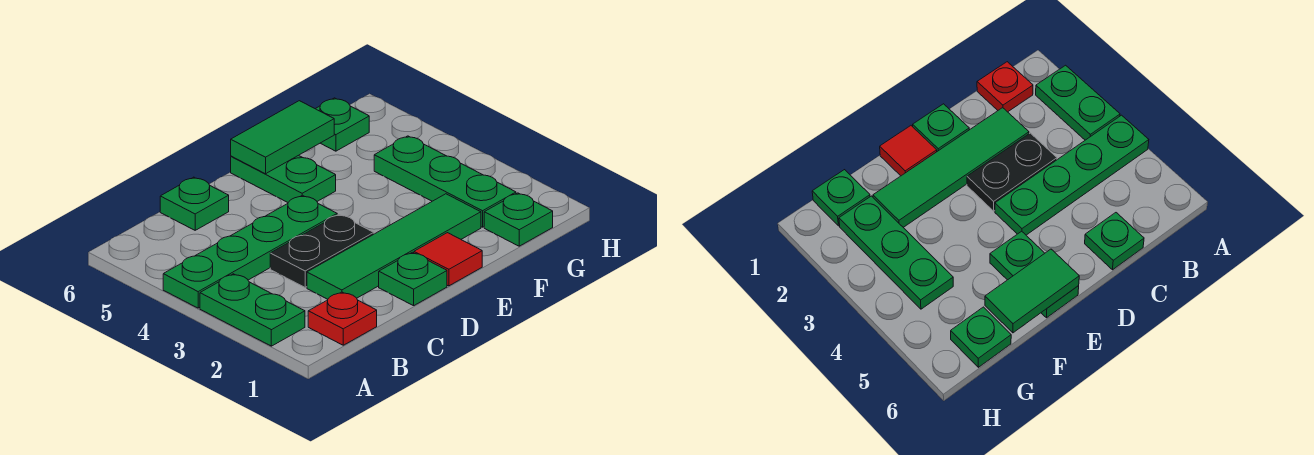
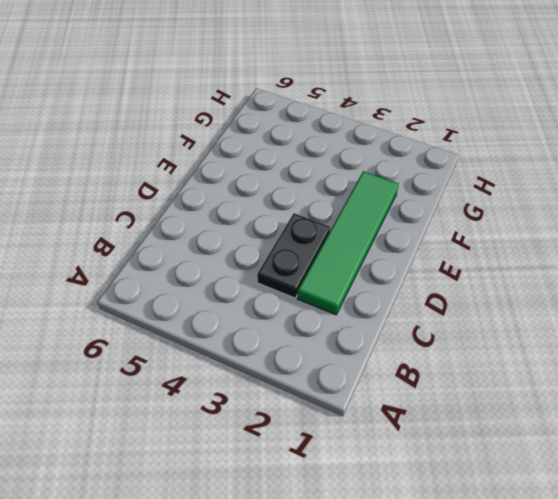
none -> green 1x2 plate [200,274,305,346]
none -> green 1x4 plate [163,195,337,308]
none -> red 1x1 plate [308,292,377,345]

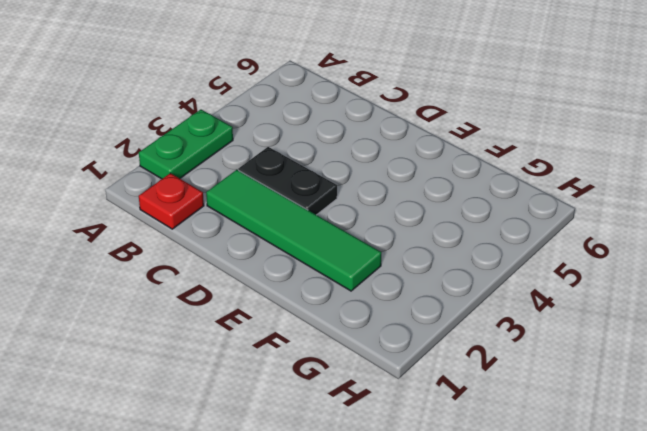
none -> green 1x4 plate [163,195,337,308]
none -> green 1x1 plate [160,177,229,230]
none -> green 1x1 plate [379,252,447,306]

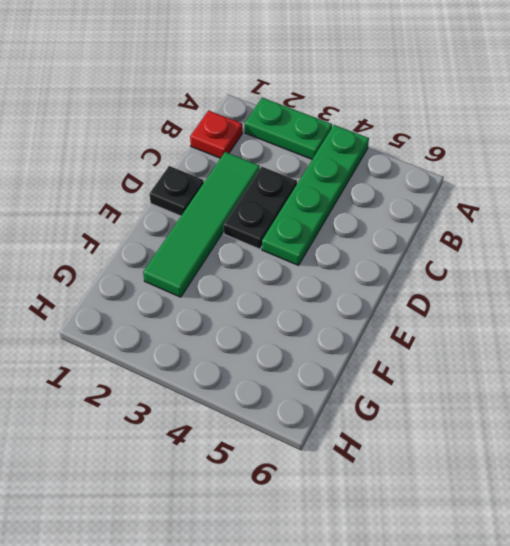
black 1x1 plate [149,166,204,216] -> green 1x1 plate [379,252,447,306]
none -> green 1x1 plate [160,177,229,230]
none -> red 1x1 tile [414,233,482,286]
none -> green 1x2 plate [231,155,336,202]

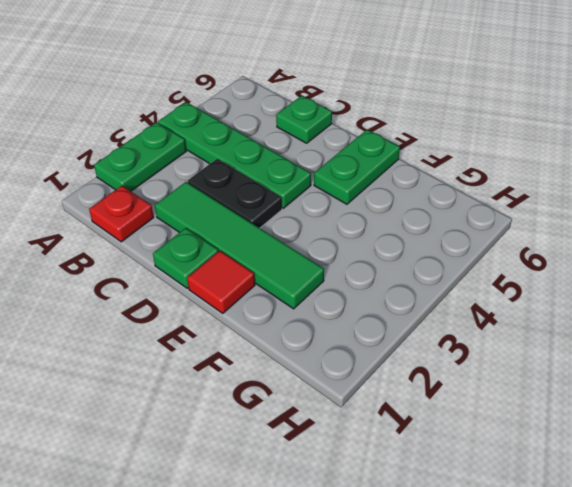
none -> green 1x1 plate [484,193,553,246]
none -> green 1x3 plate [374,136,516,227]
none -> green 1x1 plate [316,98,369,151]

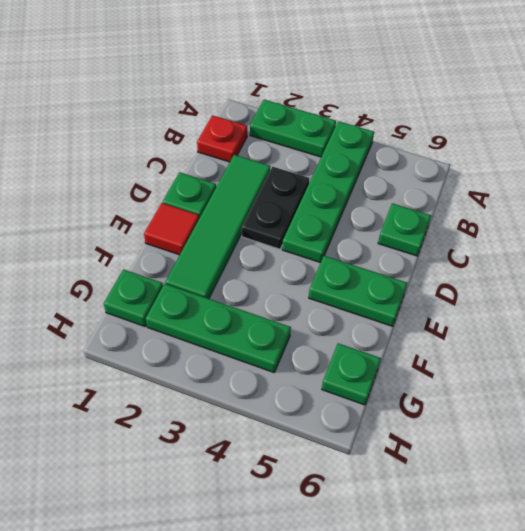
none -> green 1x2 tile [231,101,334,174]

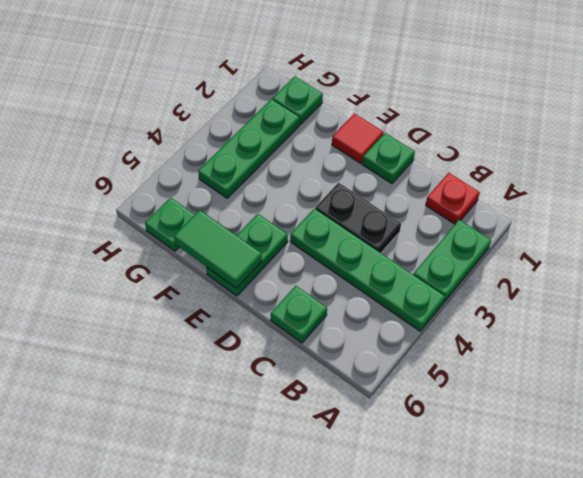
none -> green 1x4 tile [307,194,481,299]

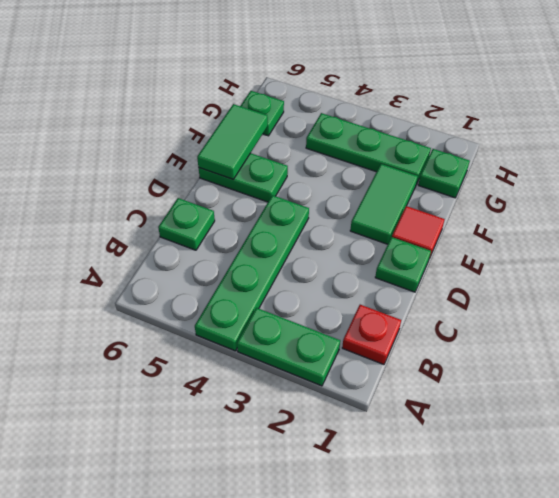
green 1x2 tile [350,164,418,244] -> green 1x4 tile [307,194,481,299]
none -> black 1x2 plate [270,215,374,287]

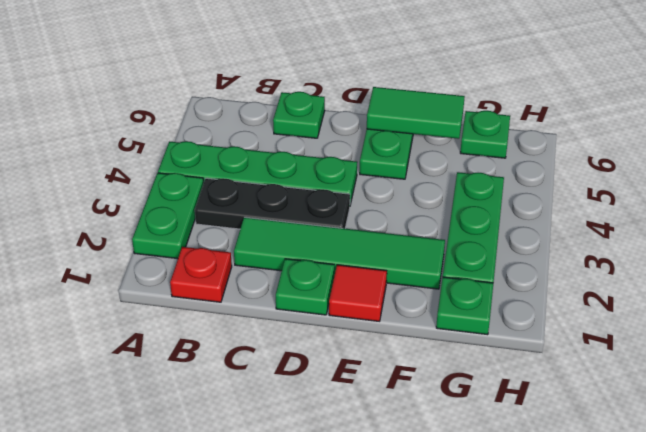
black 1x3 plate [195,178,350,229] -> black 1x2 plate [270,215,374,287]

